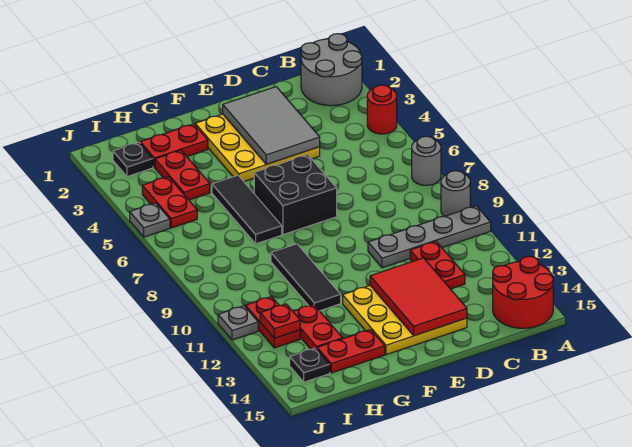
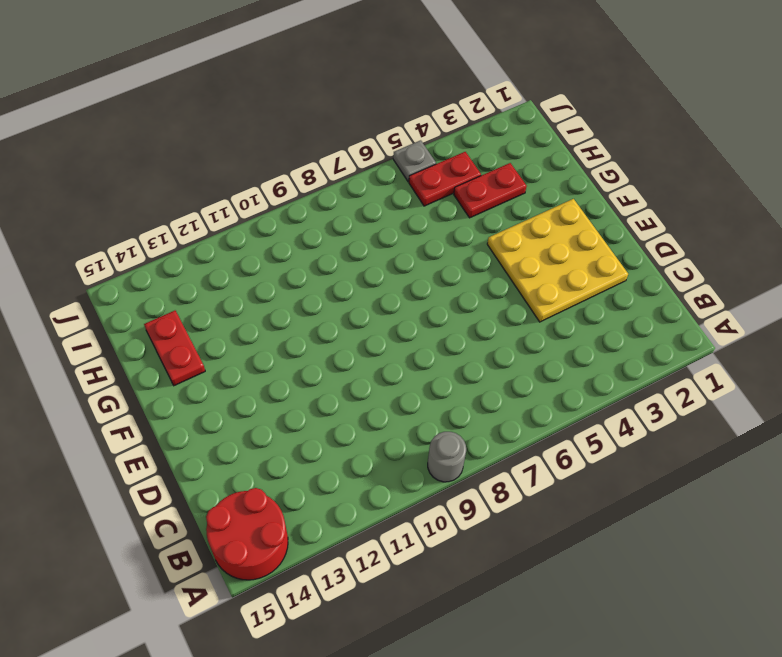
none -> grey 2x2 round brick [301,34,362,106]
none -> red 1x1 round brick [367,85,397,134]
none -> grey 1x1 round brick [412,136,441,185]

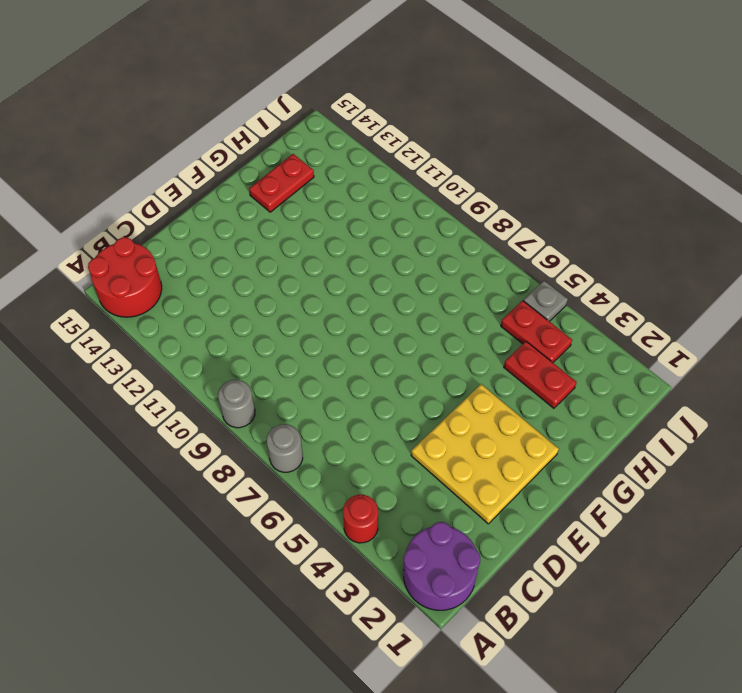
purple 2x2 round brick [404,522,480,610] -> grey 2x2 round brick [301,34,362,106]
none -> grey 1x4 plate [368,206,491,268]
none -> red 1x2 plate [410,241,465,289]
none -> yellow 3x3 plate [343,286,467,355]

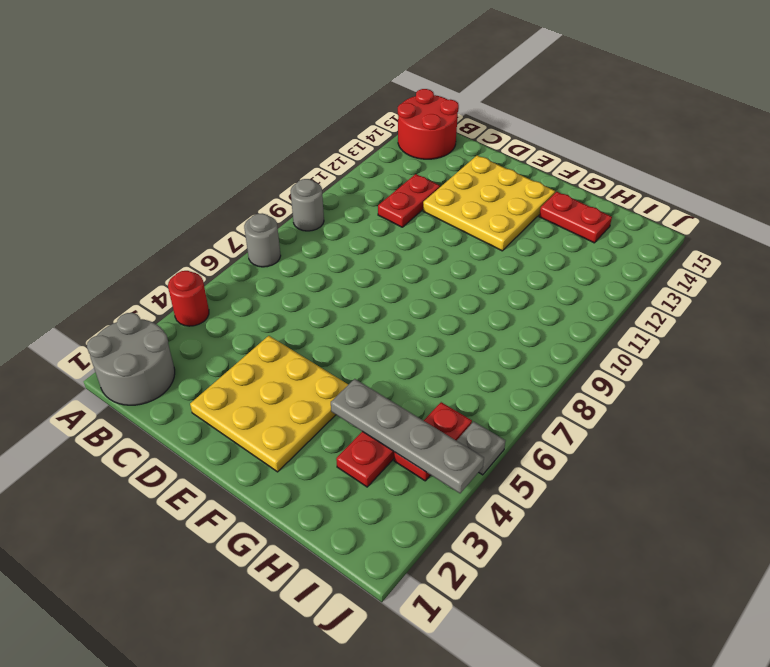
grey 1x4 plate [331,379,484,493] -> grey 1x4 plate moved to [368,206,491,268]
none -> black 2x2 brick [254,155,337,235]
none -> red 1x2 plate [140,124,208,167]
none -> black 1x3 tile [212,175,282,244]

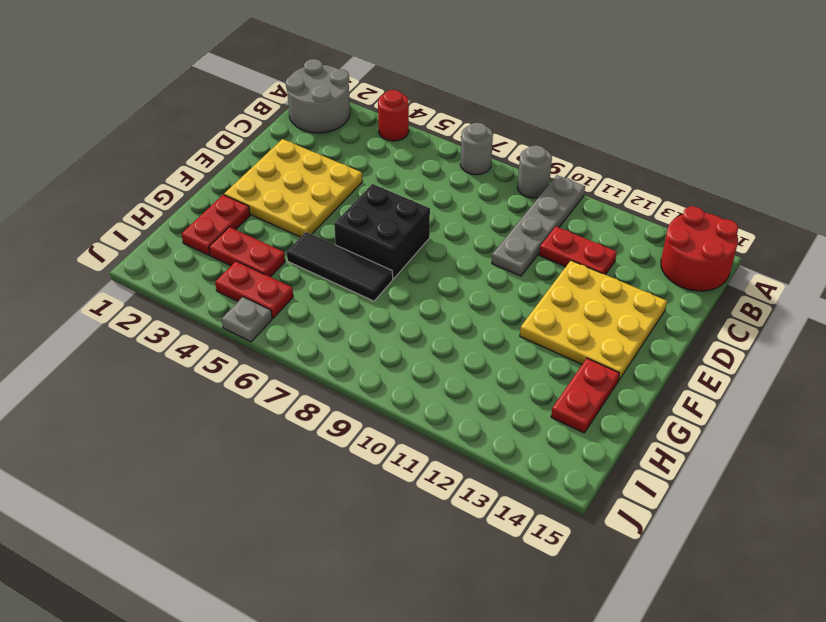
none -> black 1x3 tile [271,244,341,311]
none -> red 1x2 plate [293,304,343,349]
none -> black 1x1 plate [113,142,153,177]

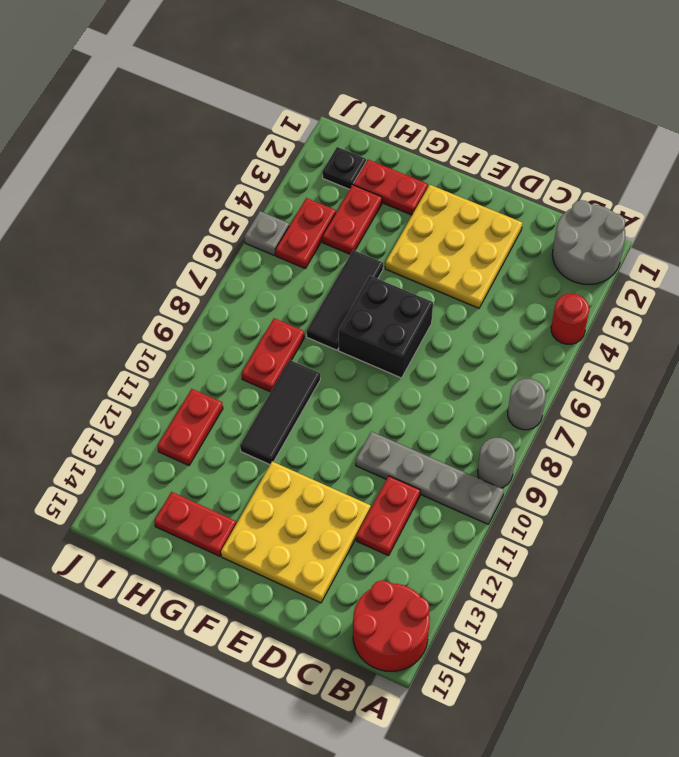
red 1x2 plate [242,318,304,392] -> red 1x2 plate moved to [293,304,343,349]
none -> black 1x1 plate [290,348,330,382]
none -> grey 1x1 plate [218,306,258,340]
none -> grey 2x3 tile [223,87,320,164]

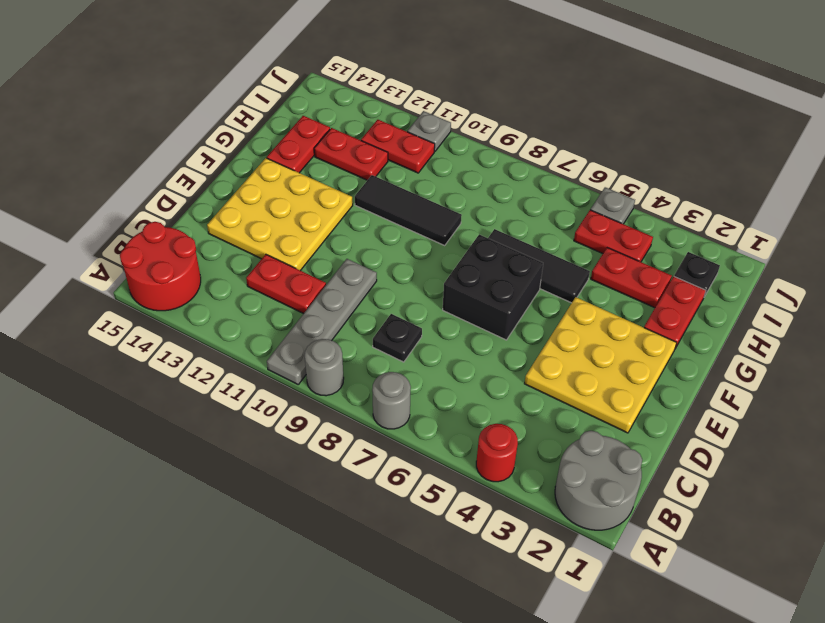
black 1x1 plate [373,314,422,362] -> black 1x1 plate moved to [290,348,330,382]
none -> grey 2x3 tile [223,87,320,164]
none -> red 2x3 tile [370,258,467,336]
none -> red 1x1 plate [260,304,300,338]

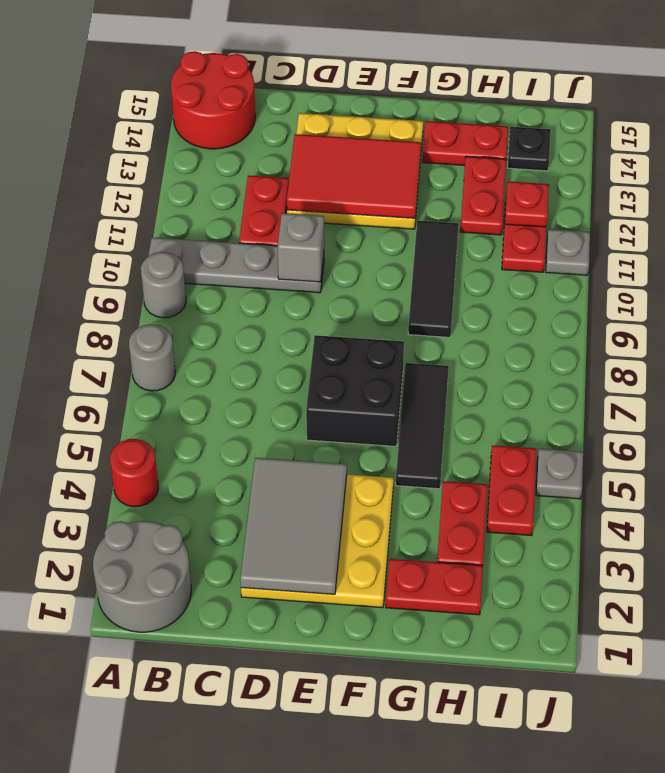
grey 1x1 brick [278,213,324,282] -> none
red 2x3 tile [287,134,421,218] -> red 2x3 tile turned to [370,258,467,336]
none -> black 1x1 plate [113,142,153,177]

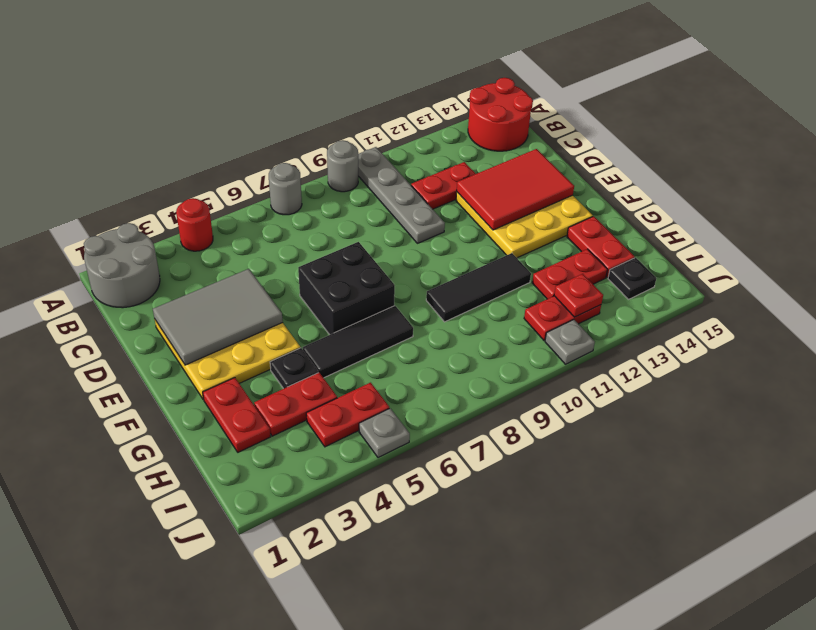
black 1x1 plate [270,348,318,389] -> black 1x1 plate moved to [113,142,153,177]

